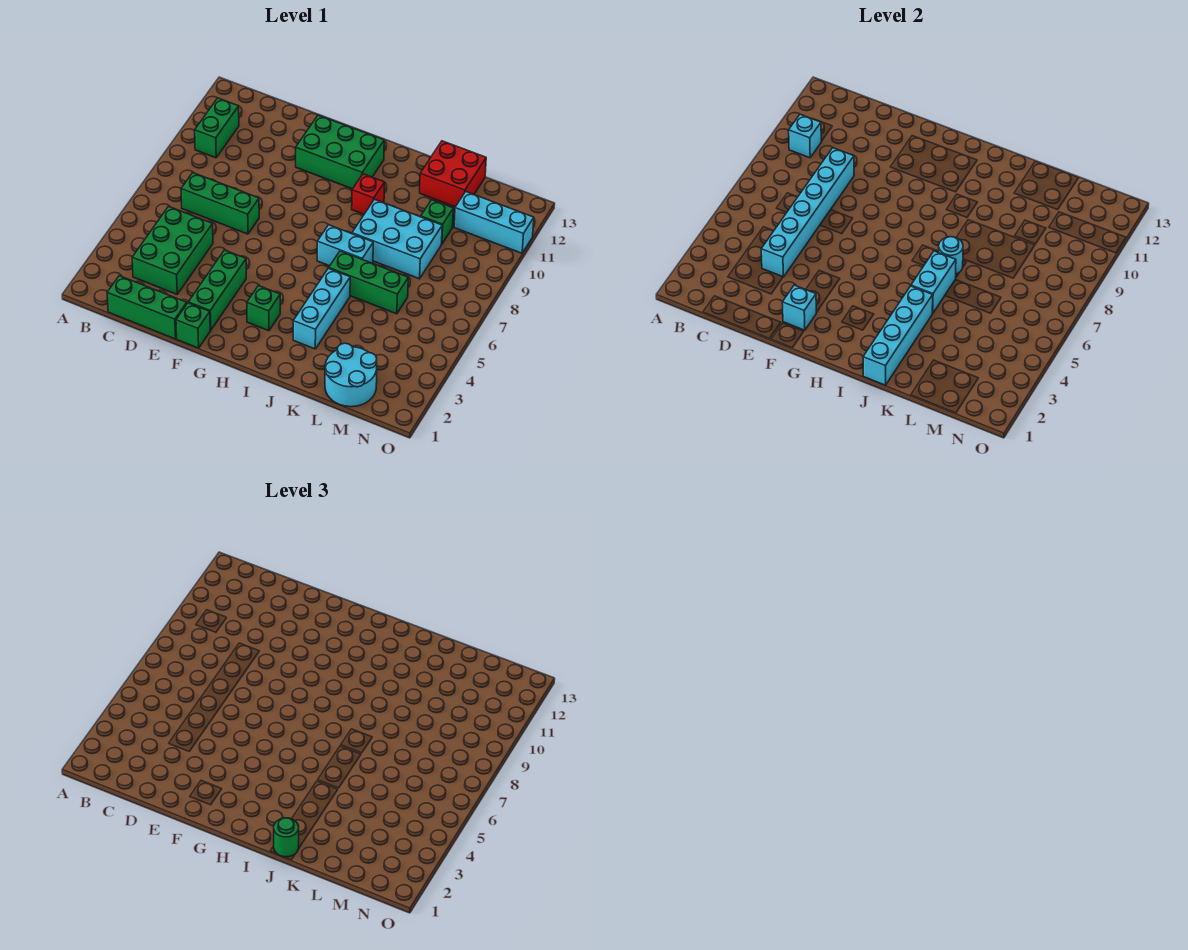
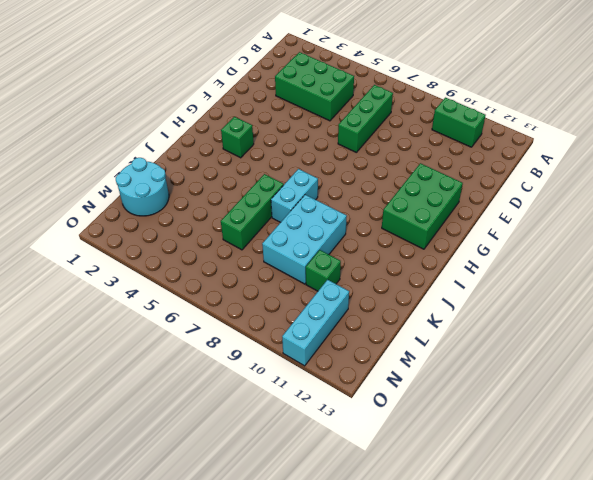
none -> green 1x3 brick [107,276,187,339]
none -> green 1x1 brick [176,303,210,348]
none -> green 1x3 brick [188,250,246,330]

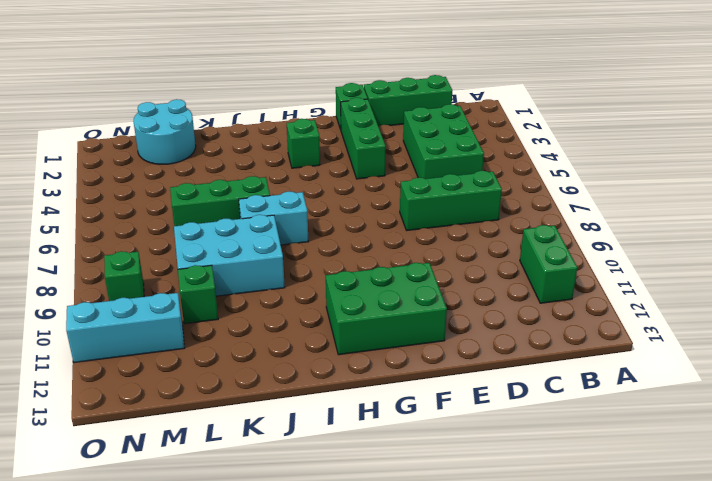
green 1x1 brick [104,251,144,301] -> none
none -> red 1x1 brick [352,174,385,214]
none -> cyan 1x3 brick [293,268,350,349]
none -> red 2x2 brick [420,141,486,207]

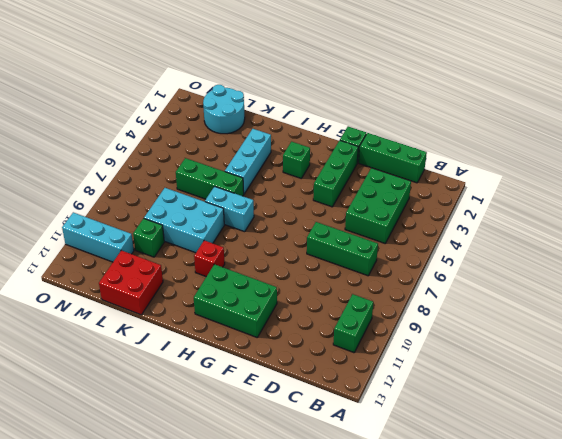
none -> cyan 1x1 brick [789,114,821,158]
none -> cyan 1x6 brick [761,148,854,277]
none -> cyan 1x1 brick [782,285,816,330]

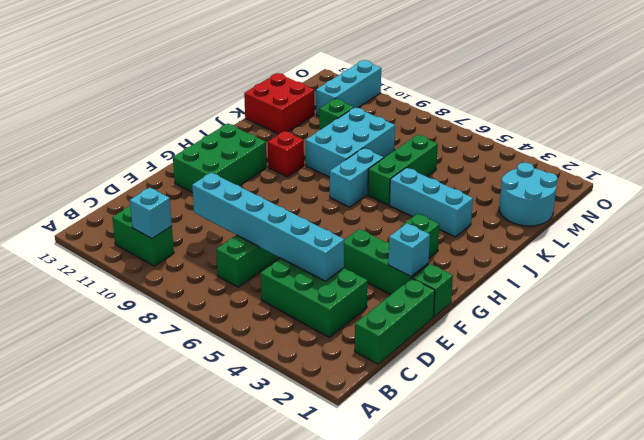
none -> cyan 1x4 brick [863,286,933,385]
none -> cyan 1x2 brick [911,251,956,314]
none -> cyan 1x1 round brick [939,237,963,274]

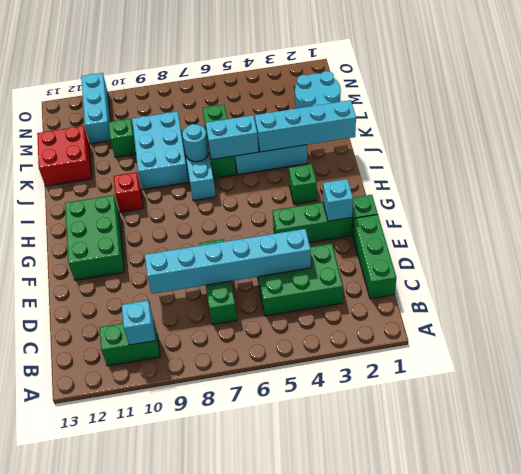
none -> green 1x1 round brick [274,818,299,857]

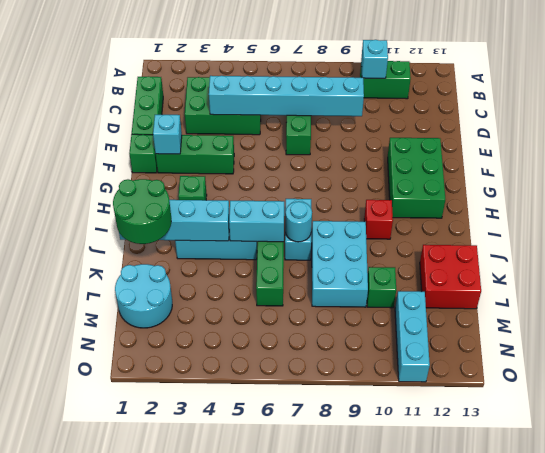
green 2x2 round brick [113,179,171,244] -> green 1x1 round brick [274,818,299,857]

